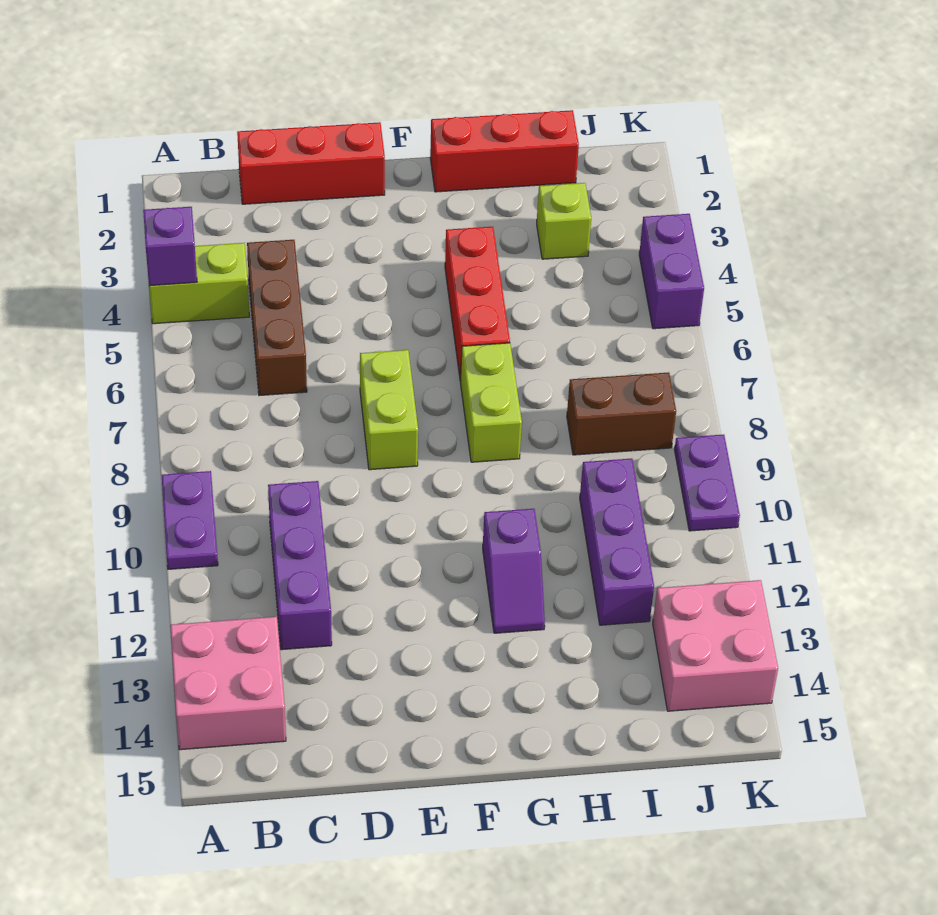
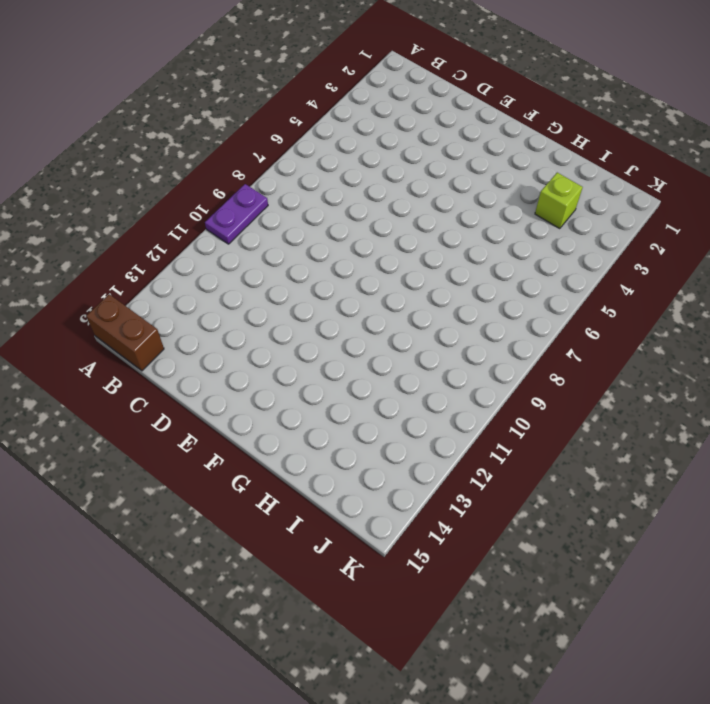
brown 1x2 brick [86,294,164,371] -> brown 1x2 brick moved to [567,372,676,455]
none -> lime 1x2 brick [149,243,250,324]
none -> pink 2x2 brick [170,617,286,750]
none -> red 1x3 brick [237,122,385,204]

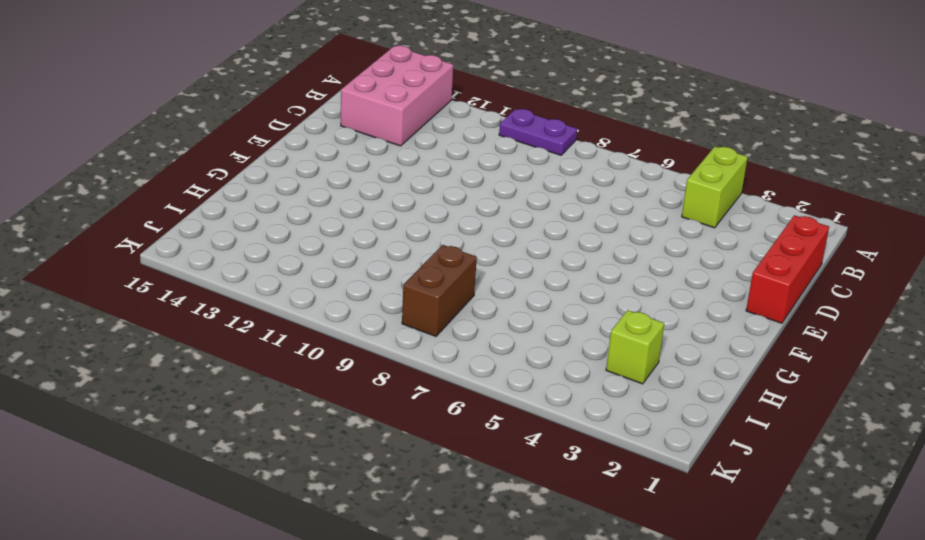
pink 2x3 brick [341,46,453,146] -> pink 2x2 brick [170,617,286,750]
none -> brown 1x3 brick [247,240,307,396]
none -> purple 1x3 brick [268,481,332,650]
none -> lime 1x2 brick [360,350,418,470]

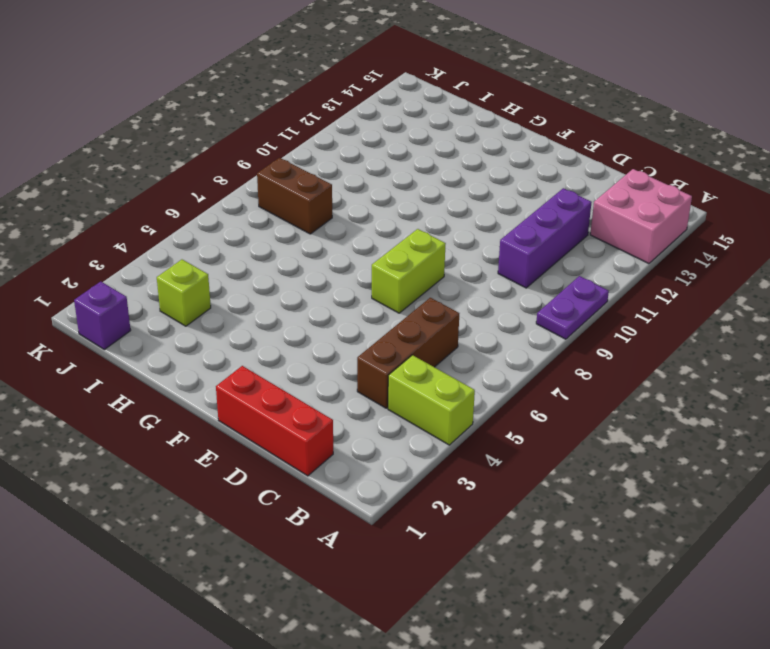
purple 1x1 brick [74,282,131,349] -> purple 1x1 brick moved to [143,207,197,286]
none -> red 1x3 brick [430,110,579,192]
none -> red 1x3 brick [445,227,510,381]
none -> lime 1x2 brick [461,343,522,462]

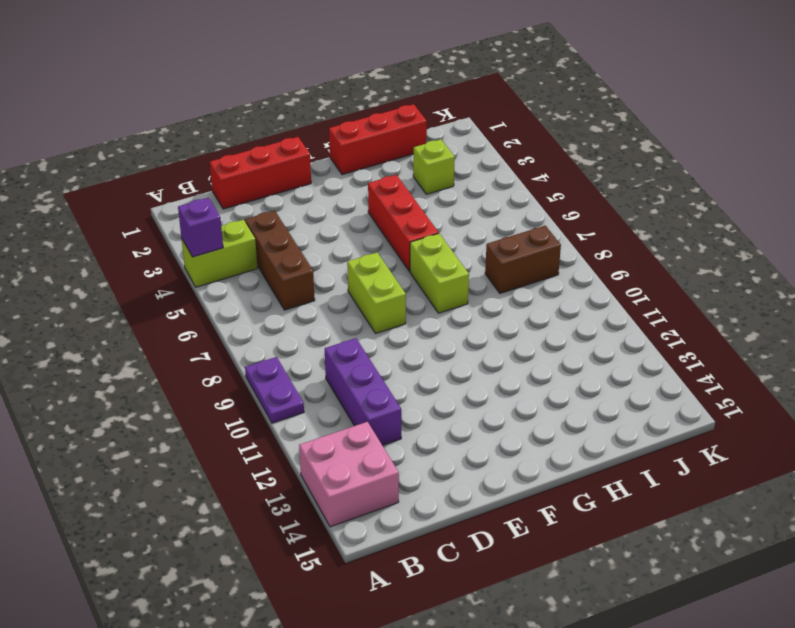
none -> purple 1x2 slope [483,509,545,633]
none -> purple 1x3 brick [580,458,654,625]
none -> pink 2x2 brick [653,580,778,711]

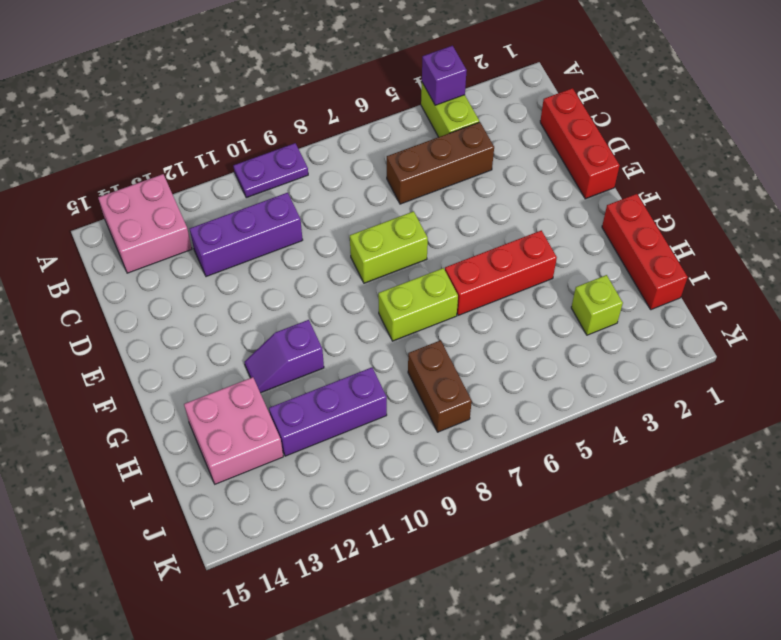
pink 2x2 brick [184,377,283,484] -> pink 2x2 brick moved to [653,580,778,711]
none -> purple 1x2 brick [639,214,704,329]
none -> purple 1x2 plate [674,435,740,531]

